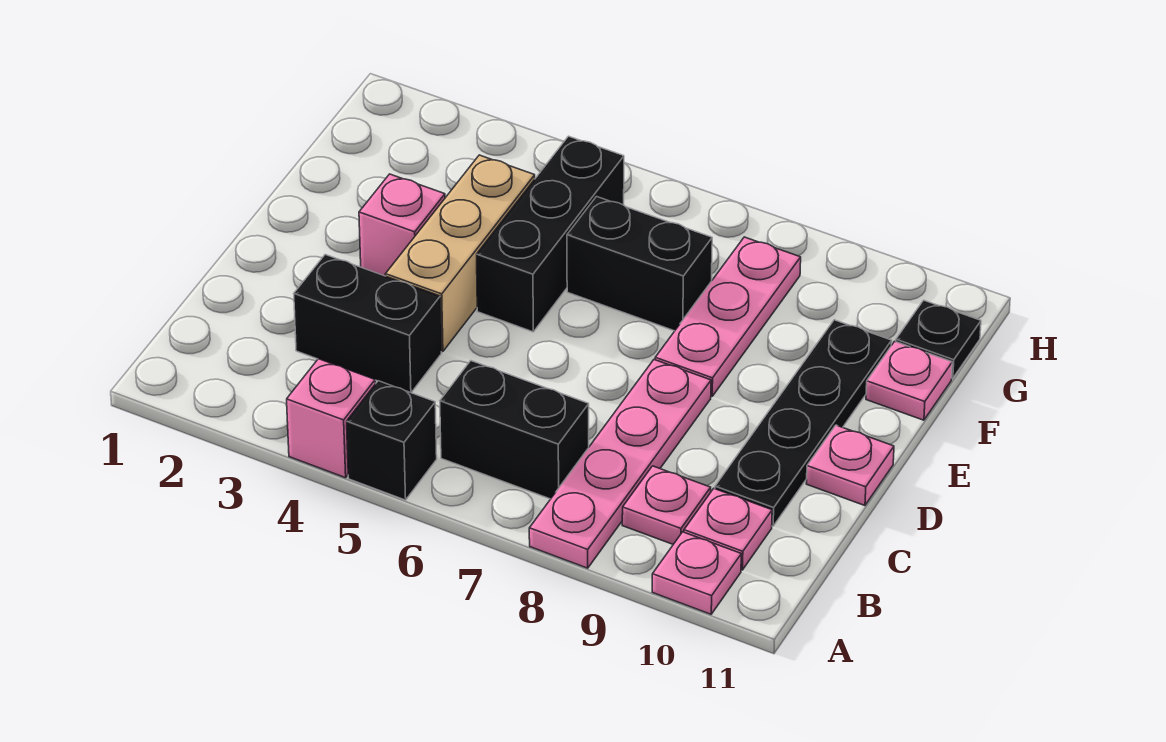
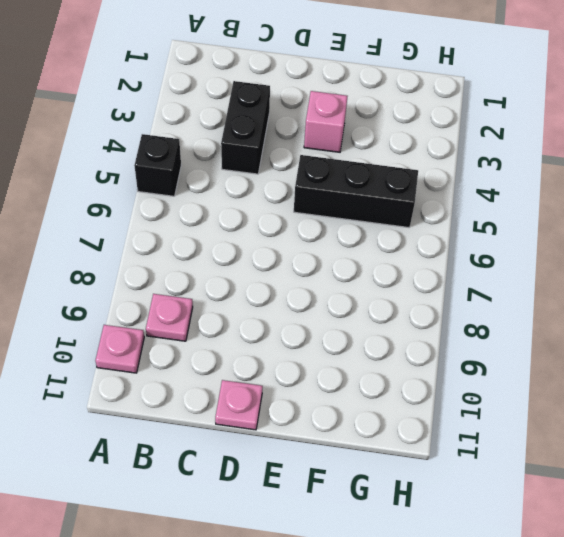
none -> pink 1x1 brick [287,359,375,478]
none -> pink 1x4 plate [529,360,711,568]
none -> black 1x2 brick [440,361,589,499]

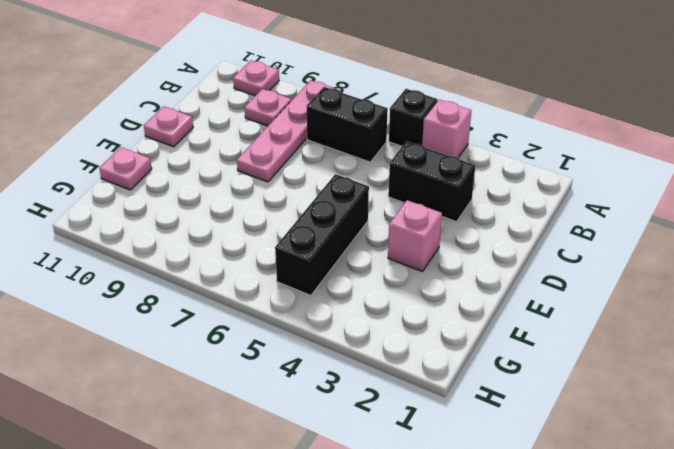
none -> pink 1x1 plate [684,489,772,570]
none -> black 1x4 plate [715,320,892,526]
none -> tan 1x3 brick [385,155,535,352]

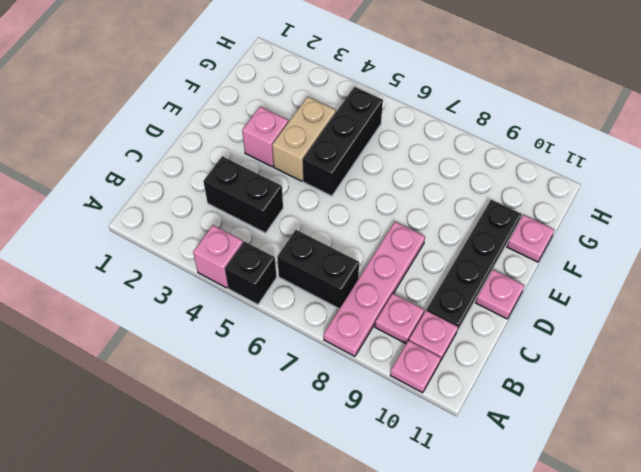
tan 1x2 brick [272,97,336,181] -> tan 1x3 brick [385,155,535,352]
none -> pink 1x3 plate [655,237,801,397]
none -> black 1x2 brick [567,197,712,331]
none -> black 1x1 plate [896,300,981,378]

